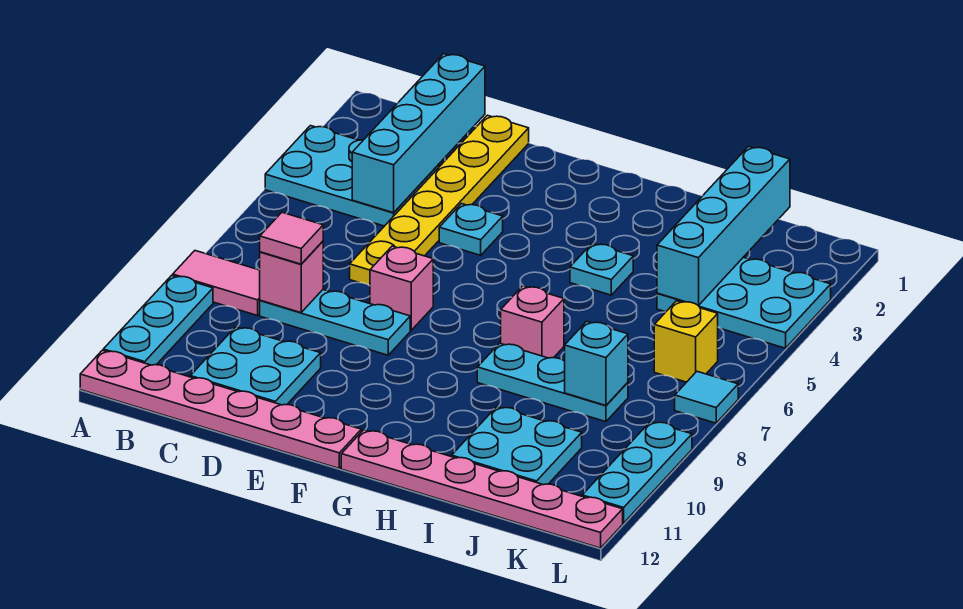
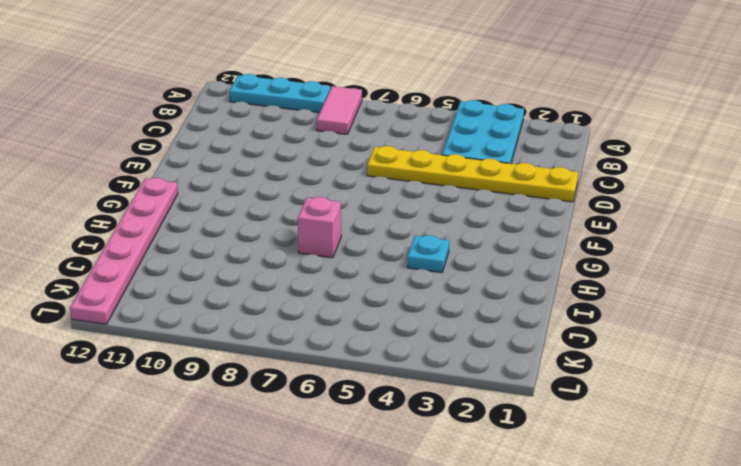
none -> pink 1x6 plate [80,350,361,468]
none -> cyan 1x3 plate [260,290,410,355]
none -> cyan 2x2 plate [190,327,321,405]

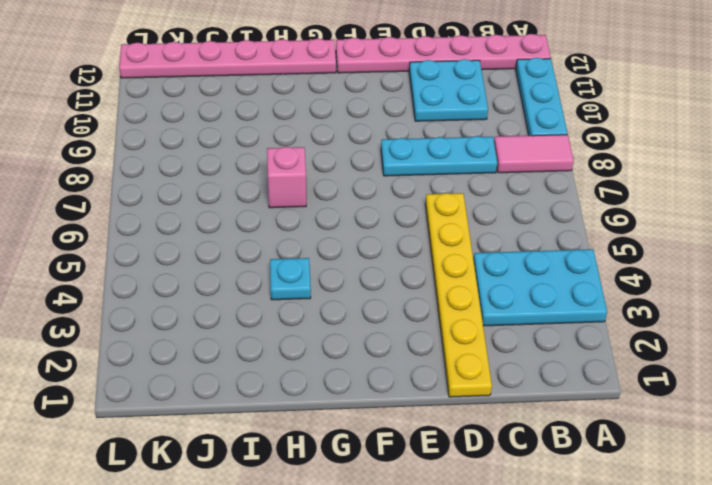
none -> cyan 1x1 plate [439,204,503,255]
none -> pink 1x1 brick [370,246,433,330]
none -> cyan 1x3 plate [477,343,628,422]

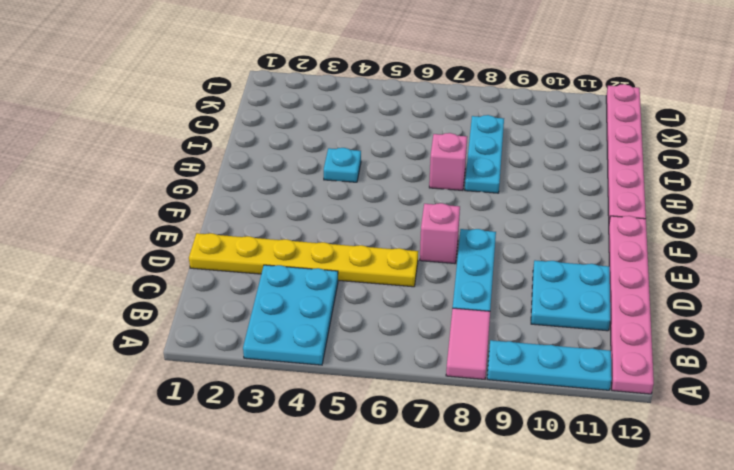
none -> cyan 1x1 plate [439,204,503,255]
none -> cyan 2x2 plate [452,407,582,485]
none -> cyan 2x3 plate [657,257,831,348]

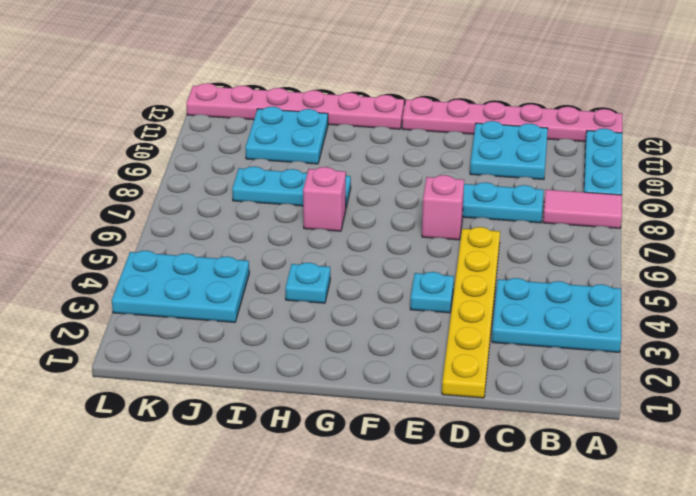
none -> yellow 1x1 brick [654,301,718,382]
none -> cyan 1x1 tile [675,371,738,423]
none -> cyan 1x3 plate [582,421,692,523]

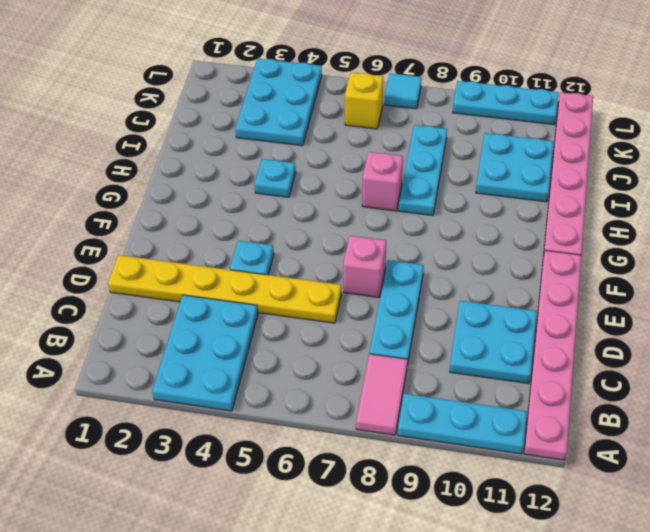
none -> cyan 1x4 brick [352,54,485,213]
none -> pink 1x1 brick [260,241,323,313]
none -> cyan 1x4 brick [657,147,790,306]

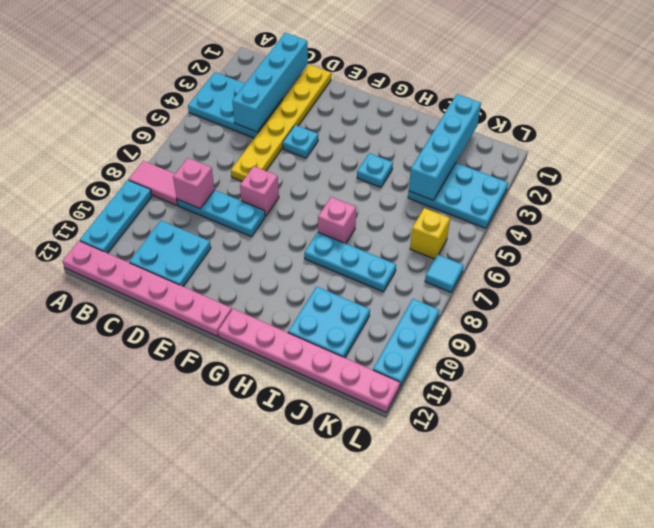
none -> cyan 1x1 brick [565,321,628,405]
none -> pink 1x1 tile [260,212,323,264]

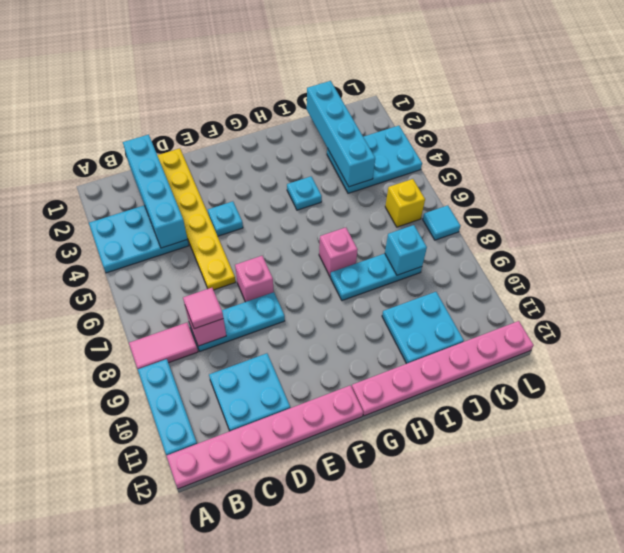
none -> cyan 1x3 plate [582,421,692,523]

